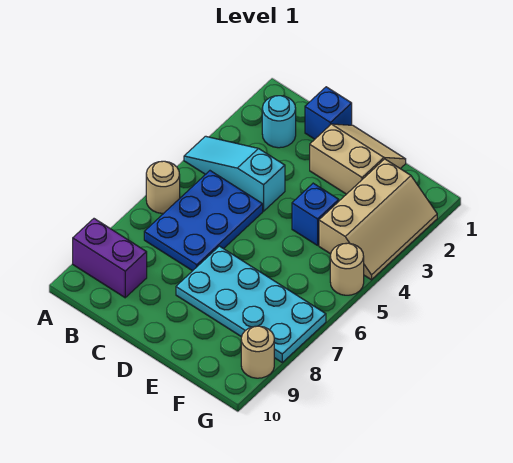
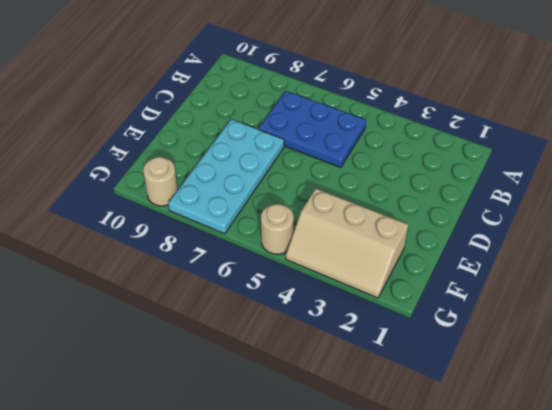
none -> cyan 1x3 slope [184,136,285,211]
none -> tan 1x1 round brick [146,161,180,213]
none -> purple 1x2 brick [73,219,147,298]

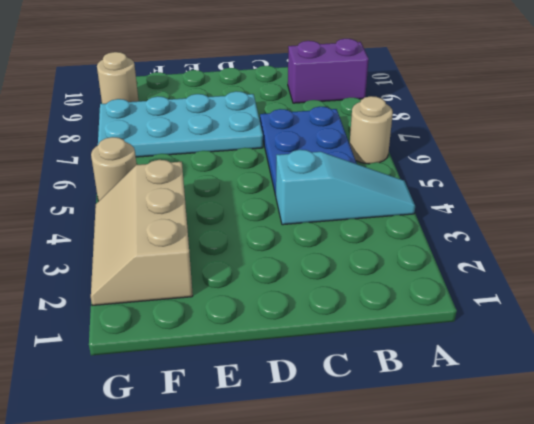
none -> cyan 1x1 round brick [262,96,296,148]
none -> blue 1x1 brick [305,87,352,139]
none -> tan 2x2 slope [310,124,406,194]

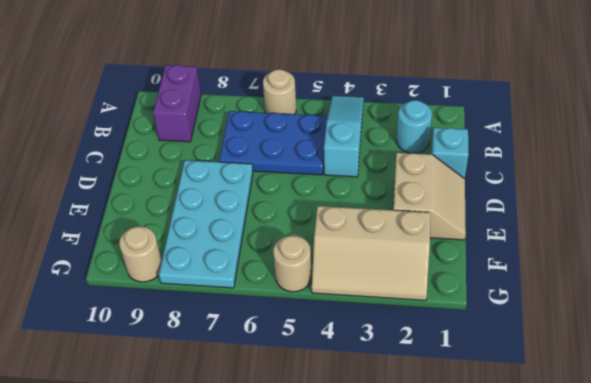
cyan 1x1 brick [431,128,468,179] -> blue 1x1 brick [305,87,352,139]
none -> blue 1x1 brick [292,183,339,245]

